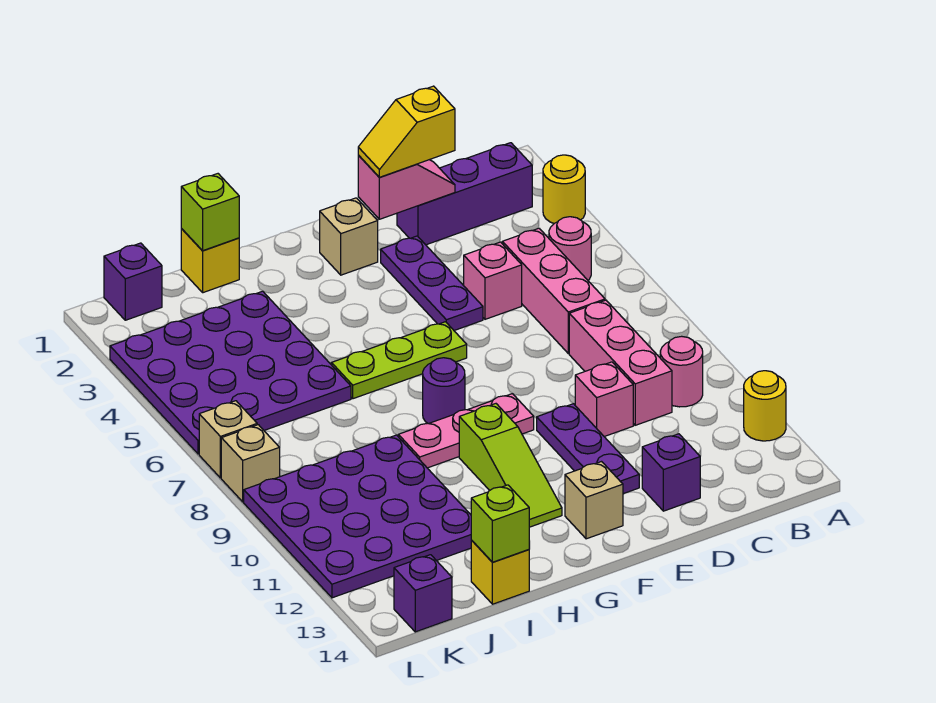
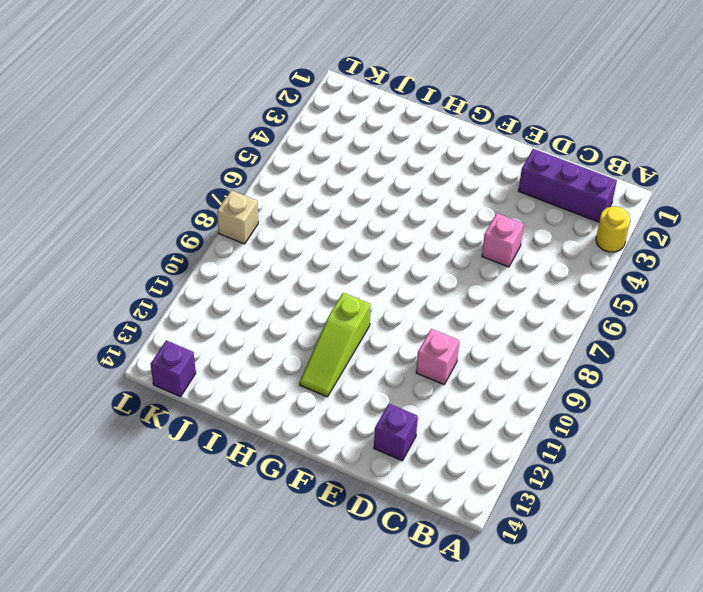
none -> yellow 1x1 round brick [744,371,786,441]
none -> pink 1x1 round brick [549,217,591,280]
none -> pink 1x1 round brick [660,336,703,407]
none -> pink 1x3 brick [502,228,605,353]

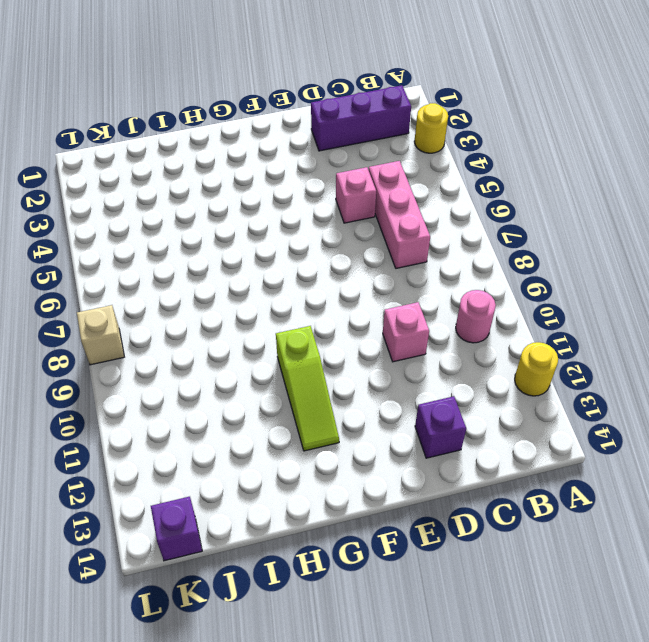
none -> pink 1x1 round brick [549,217,591,280]
none -> pink 1x3 brick [569,300,672,425]
none -> purple 1x3 plate [381,236,483,330]
none -> purple 1x3 plate [537,404,639,494]

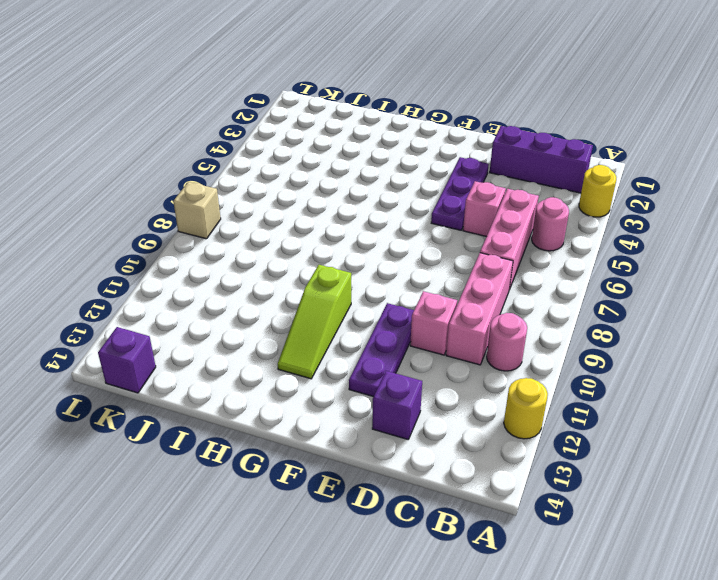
none -> tan 1x1 brick [320,198,378,275]
none -> lime 1x3 plate [331,322,467,399]
none -> pink 1x3 plate [398,394,534,468]
none -> tan 1x1 brick [565,462,623,539]

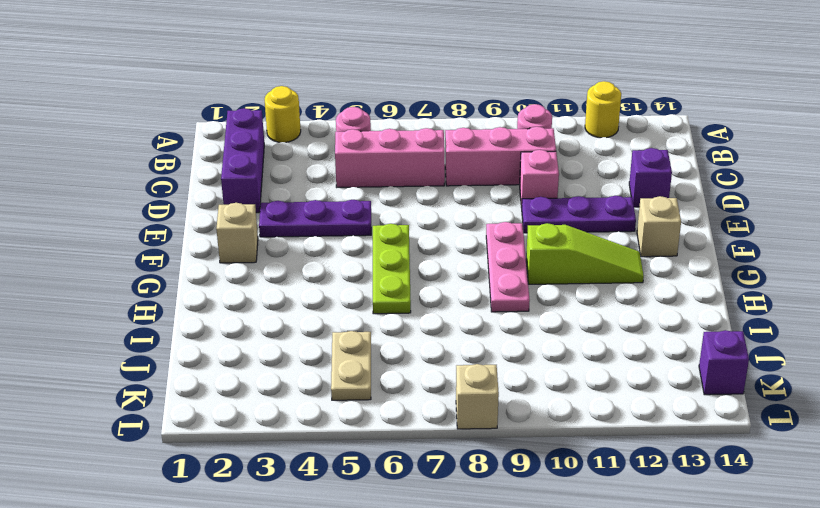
tan 1x2 plate [331,331,371,400] -> purple 4x4 plate [110,291,351,454]
none -> pink 1x1 brick [464,242,522,319]
none -> purple 1x1 round brick [423,358,465,424]
none -> yellow 1x1 brick [181,229,239,293]
none -> purple 4x4 plate [244,435,471,598]

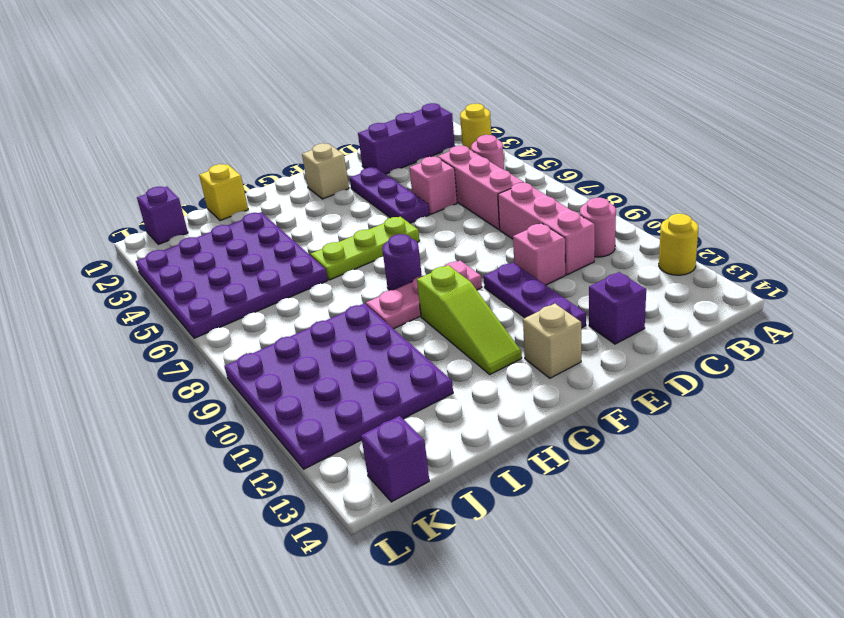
none -> yellow 1x1 brick [471,540,529,604]
none -> tan 1x1 brick [199,401,257,478]
none -> tan 1x1 brick [221,425,280,502]
none -> pink 1x2 slope [358,155,455,219]

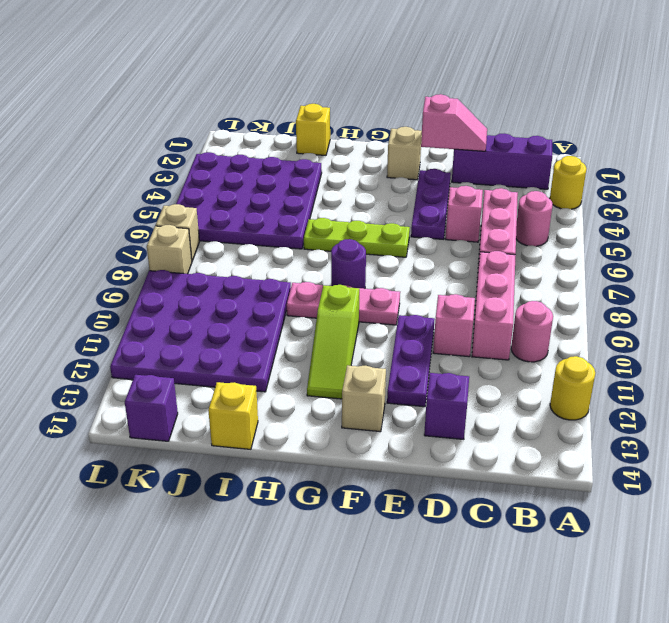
none -> purple 1x1 brick [104,243,162,320]
none -> lime 1x1 brick [181,174,239,251]
none -> lime 1x1 brick [471,485,529,562]
none -> yellow 1x2 slope [358,86,455,177]

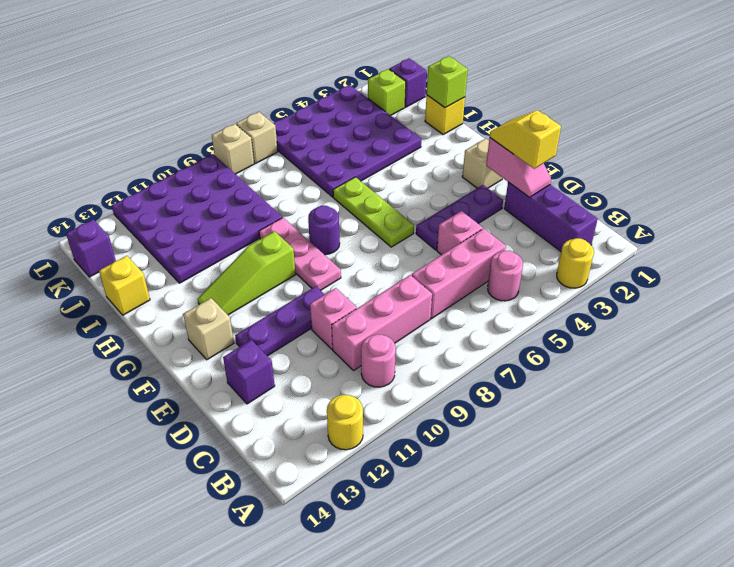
lime 1x1 brick [368,69,406,115] -> lime 1x1 brick moved to [471,485,529,562]

